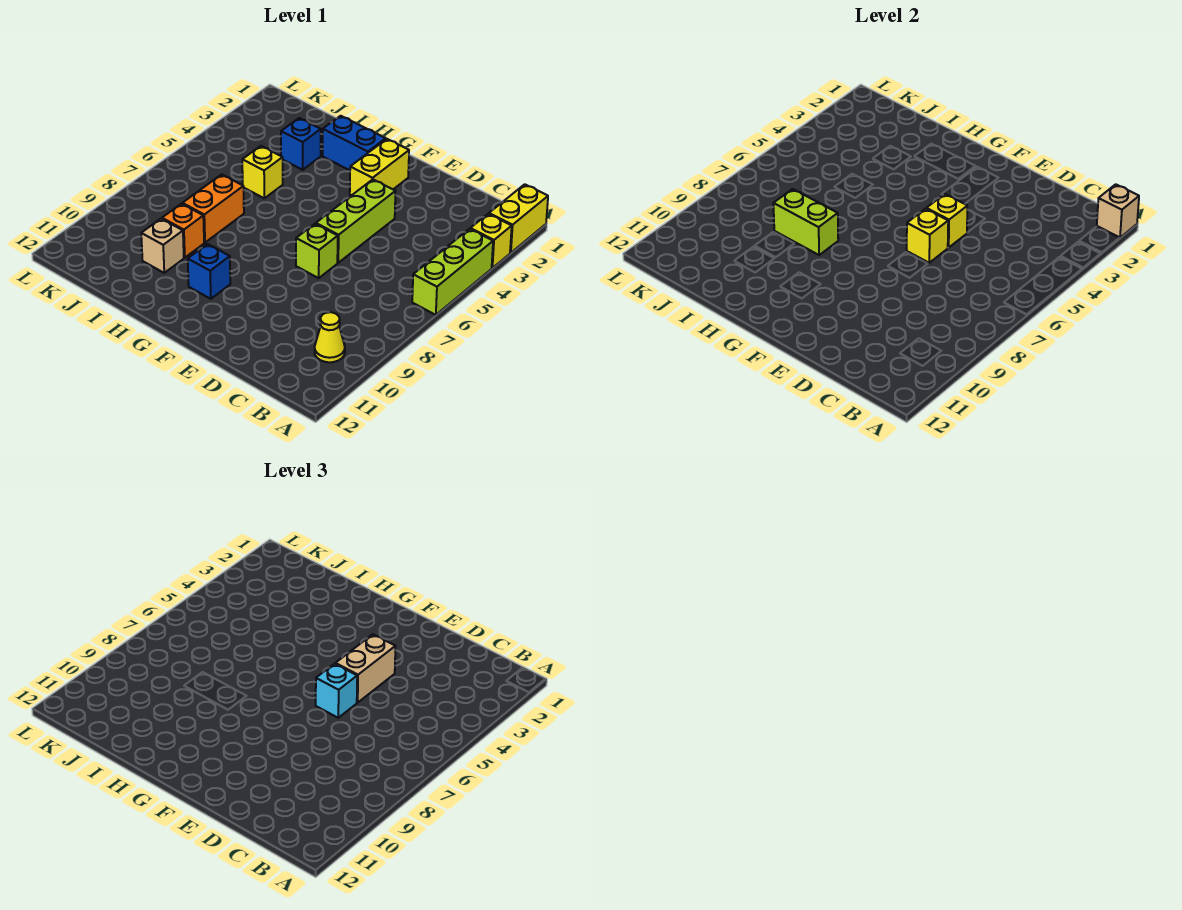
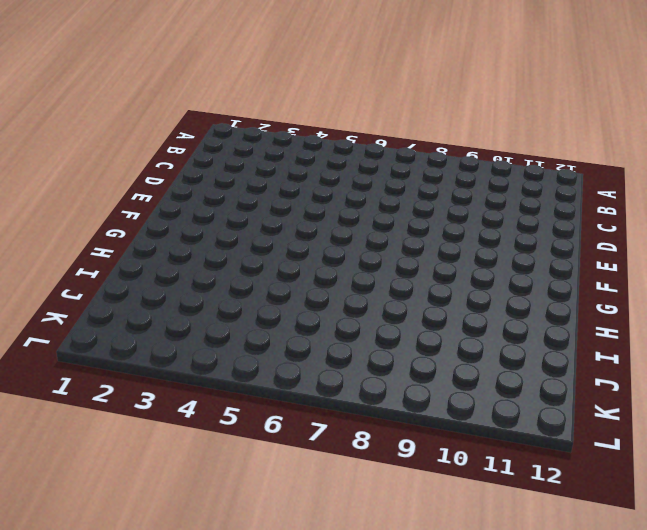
none -> yellow 1x2 brick [489,184,548,253]
none -> yellow 1x1 brick [470,214,512,268]
none -> lime 1x3 brick [412,229,493,315]

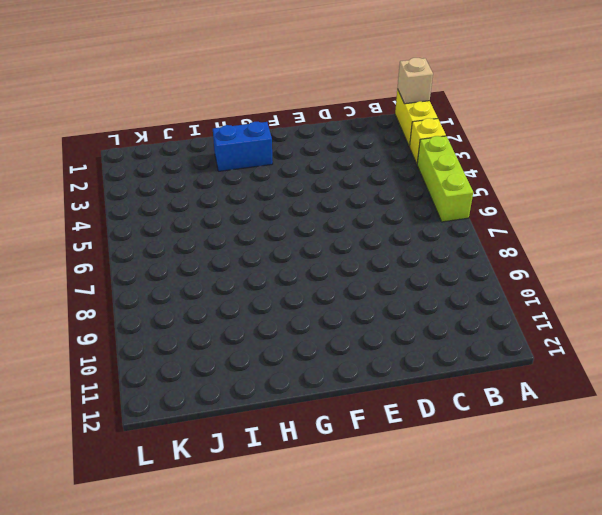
none -> yellow 1x1 cone [315,312,345,362]
none -> lime 1x3 brick [316,179,395,263]
none -> lime 1x1 brick [296,224,338,278]

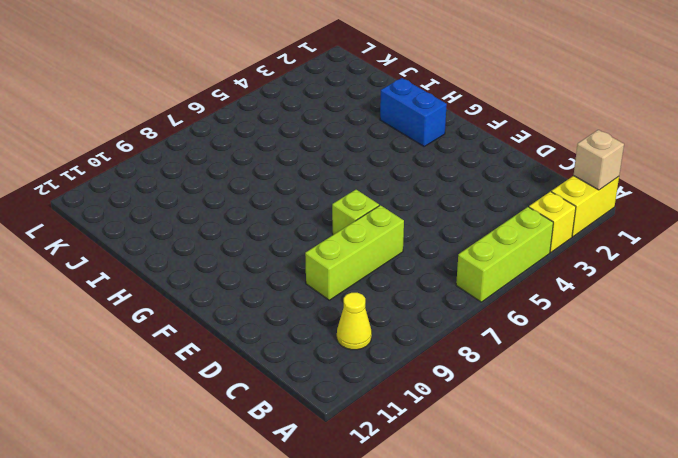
lime 1x3 brick [305,205,404,300] -> lime 1x3 brick moved to [316,179,395,263]
none -> yellow 1x2 brick [350,139,409,195]
none -> blue 1x1 brick [188,244,230,299]
none -> blue 1x1 brick [281,118,321,170]

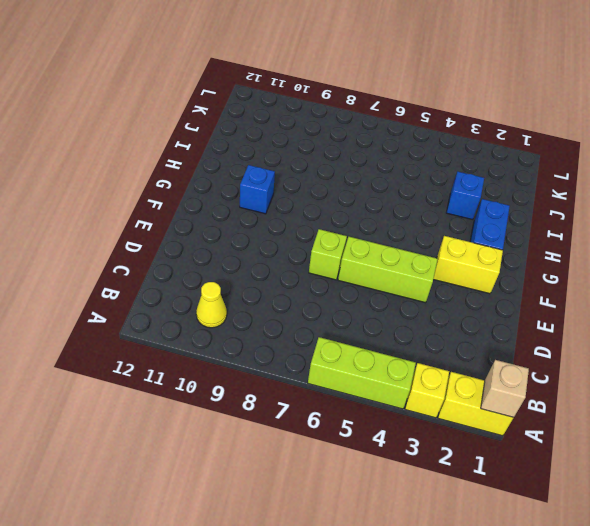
none -> yellow 1x1 brick [242,146,283,198]
none -> orange 1x2 brick [182,174,244,242]
none -> orange 1x1 brick [162,204,204,258]

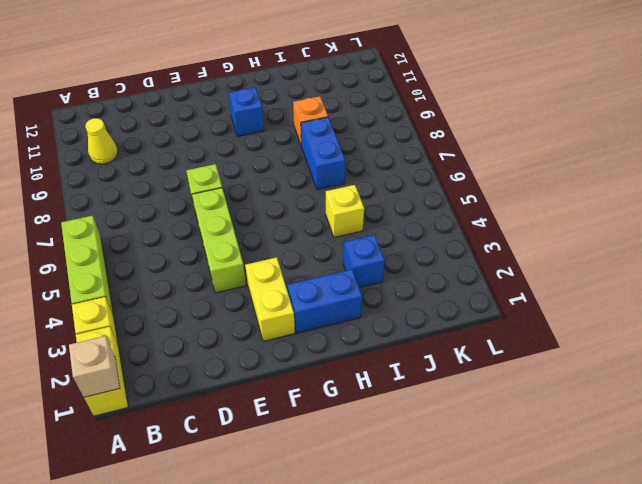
blue 1x2 brick [301,117,345,190] -> orange 1x2 brick [182,174,244,242]
none -> tan 1x1 brick [141,219,184,273]
none -> yellow 1x1 brick [926,194,967,248]
none -> yellow 1x1 brick [907,209,948,263]

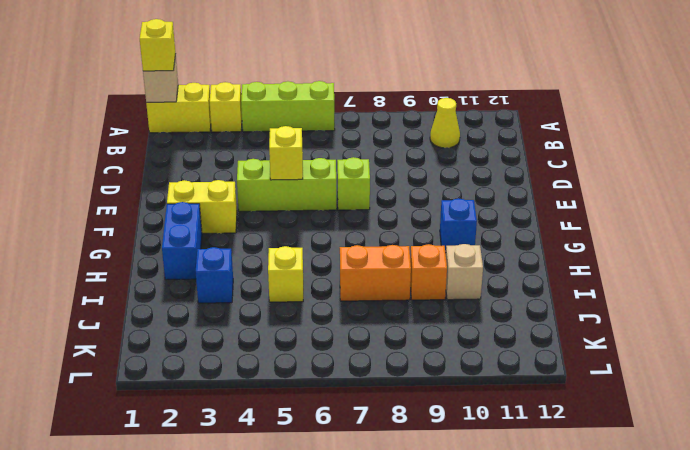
yellow 1x1 brick [140,19,176,71] -> yellow 1x1 brick moved to [907,209,948,263]
none -> lime 1x2 brick [773,189,838,255]
none -> tan 1x2 brick [335,634,395,703]
none -> cyan 1x1 brick [316,664,357,718]

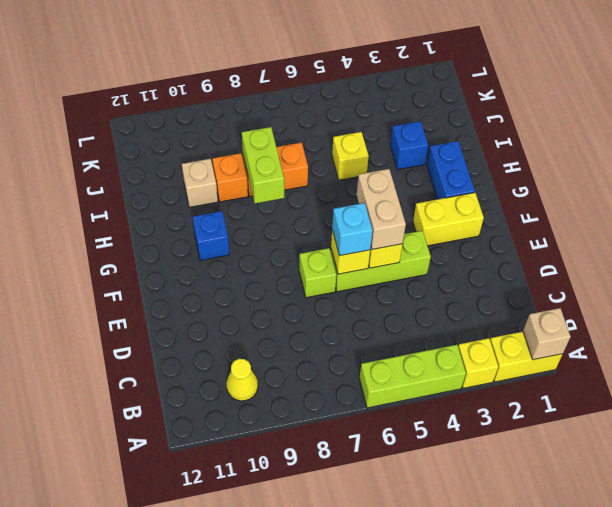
tan 1x2 brick [357,169,406,249] -> tan 1x2 brick turned to [335,634,395,703]

